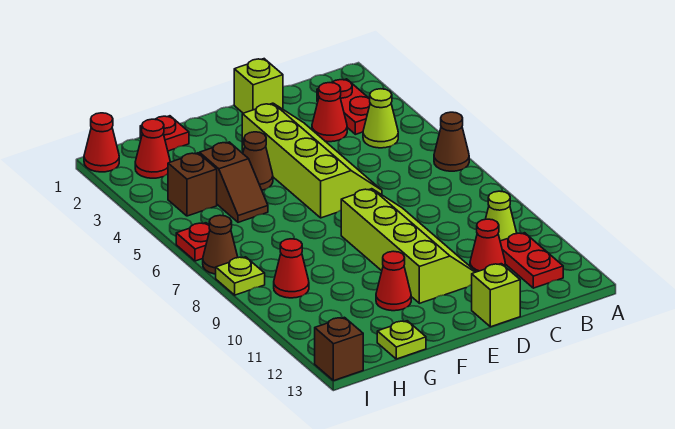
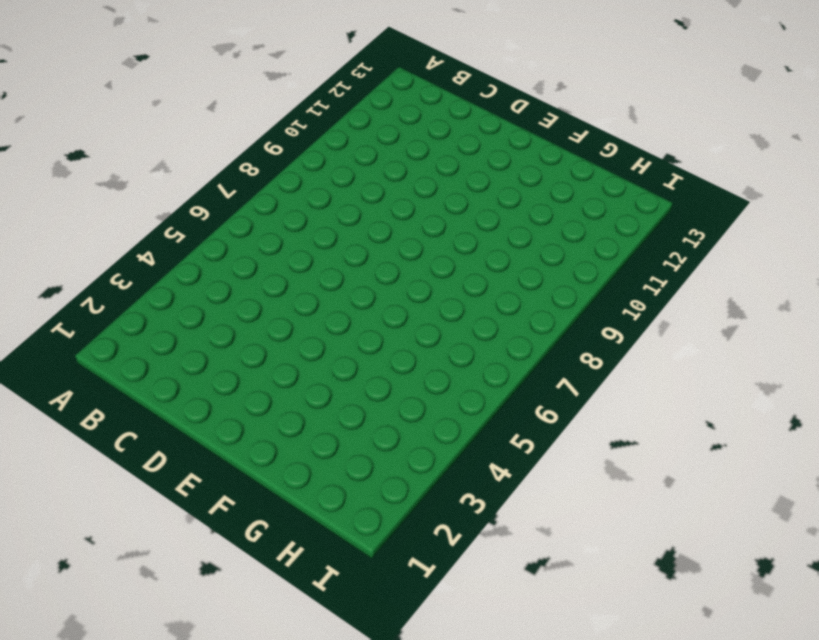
none -> brown 1x1 cone [434,112,469,171]
none -> red 1x2 plate [317,79,370,134]
none -> lime 1x1 cone [363,89,398,148]

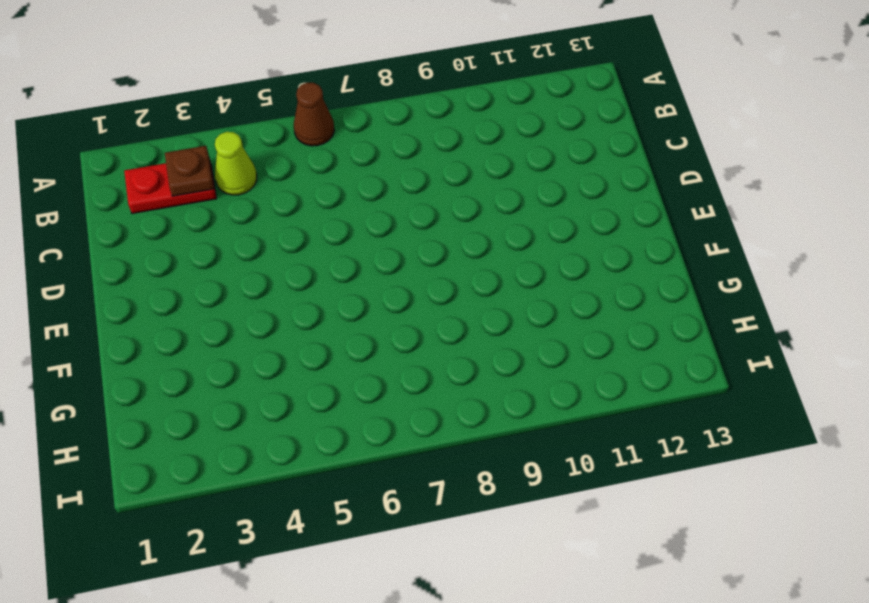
brown 1x1 plate [165,146,214,196] -> none
none -> lime 1x1 cone [486,191,517,241]
none -> red 1x2 plate [500,233,563,288]
none -> red 1x1 cone [312,83,347,142]

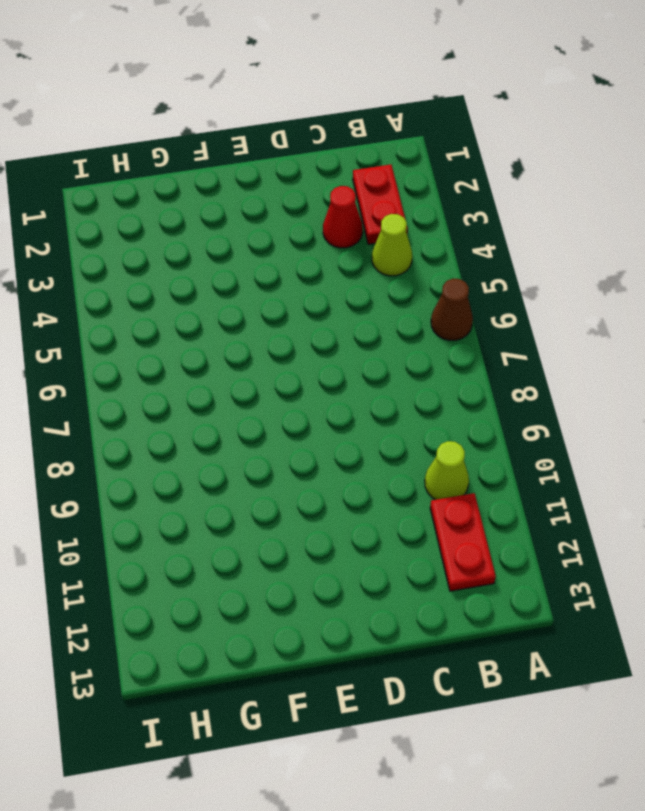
none -> red 1x1 cone [470,219,505,272]
none -> lime 1x1 brick [234,59,283,113]
none -> lime 2x4 slope [242,103,382,218]

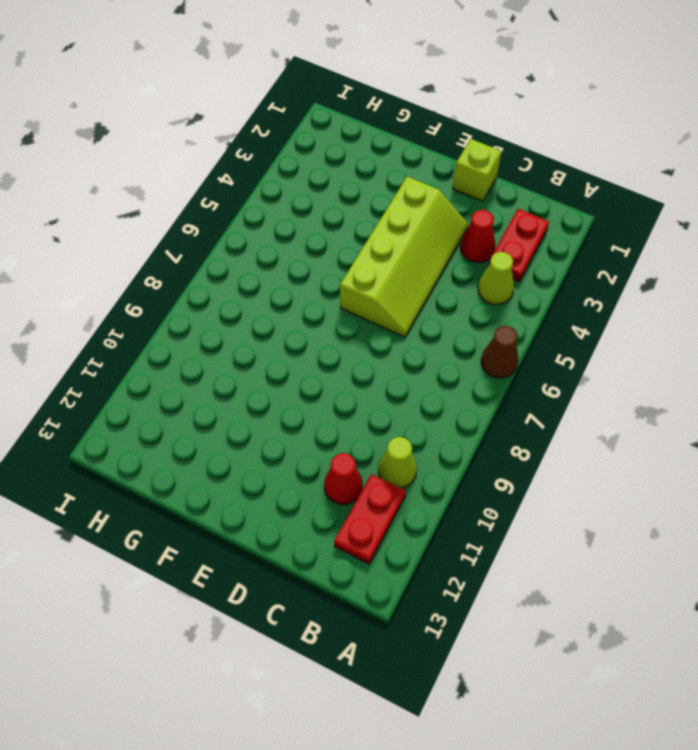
none -> lime 2x4 slope [341,189,476,303]
none -> lime 1x1 brick [472,264,520,327]
none -> brown 1x1 cone [243,132,273,190]

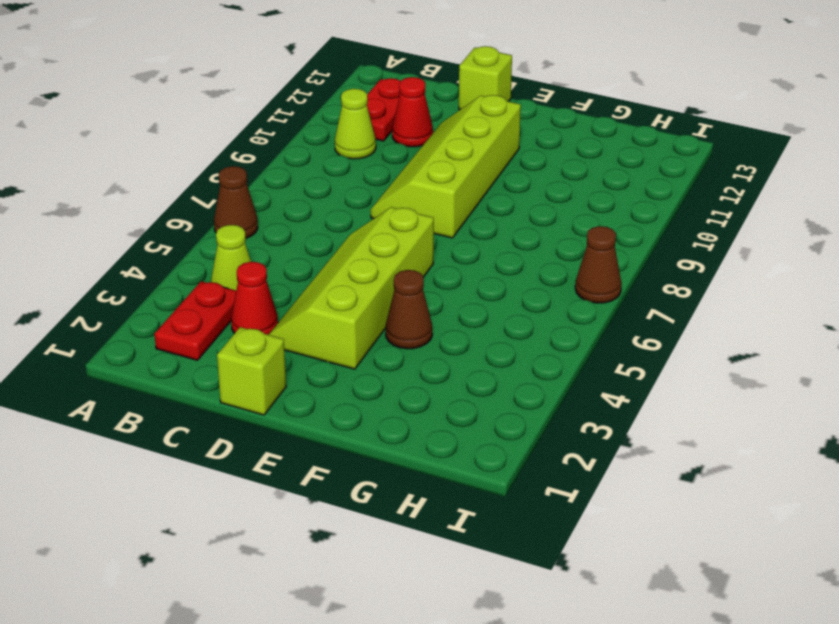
none -> red 1x1 cone [376,251,411,311]
none -> red 1x1 plate [140,116,189,151]
none -> brown 1x2 slope [199,142,268,222]

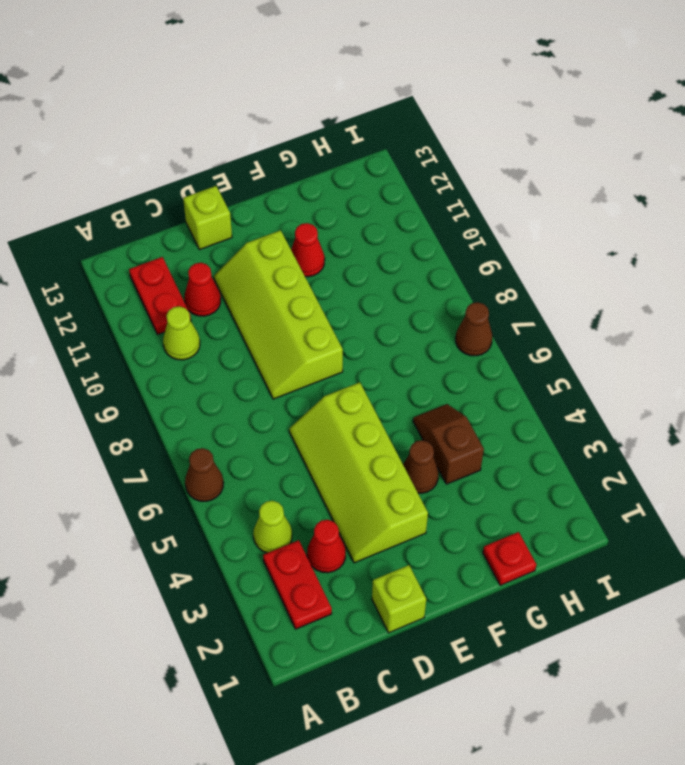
none -> lime 1x1 plate [377,321,426,359]
none -> red 1x1 cone [135,119,170,178]
none -> brown 1x1 brick [168,153,217,216]

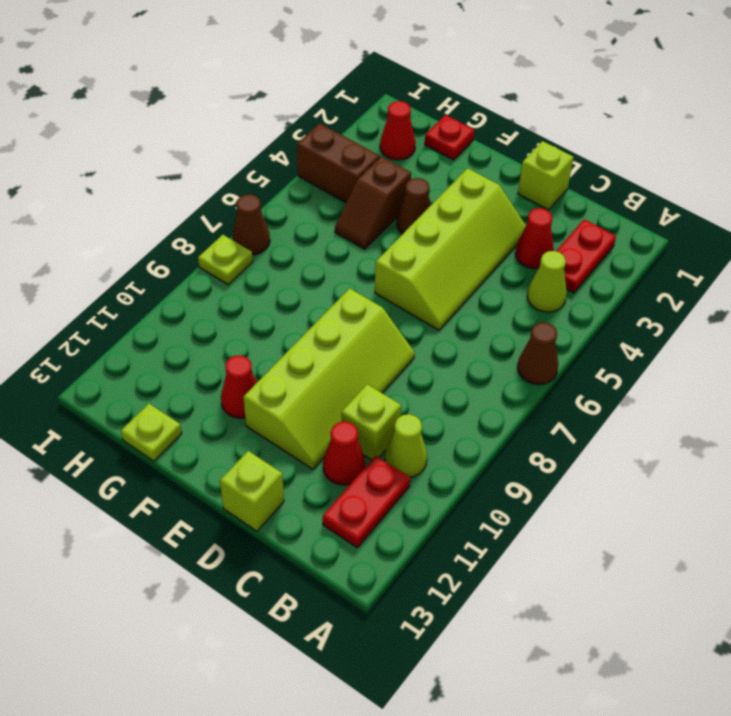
lime 1x1 brick [342,384,401,460] -> none
brown 1x2 brick [297,123,379,203] -> brown 1x1 brick [168,153,217,216]
none -> red 1x1 cone [274,239,309,298]
none -> red 1x1 cone [84,113,119,172]
none -> red 1x1 plate [176,223,210,261]

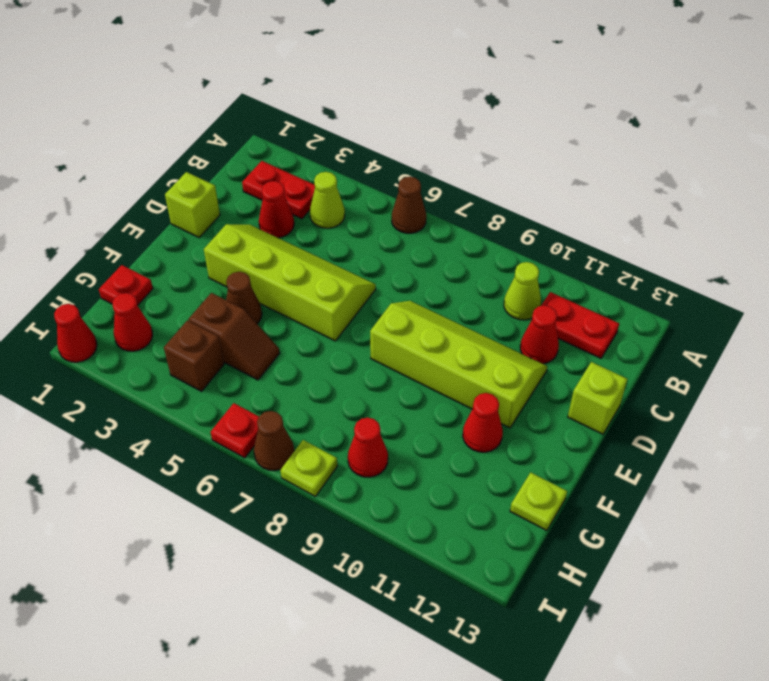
none -> brown 1x1 brick [315,317,363,381]

